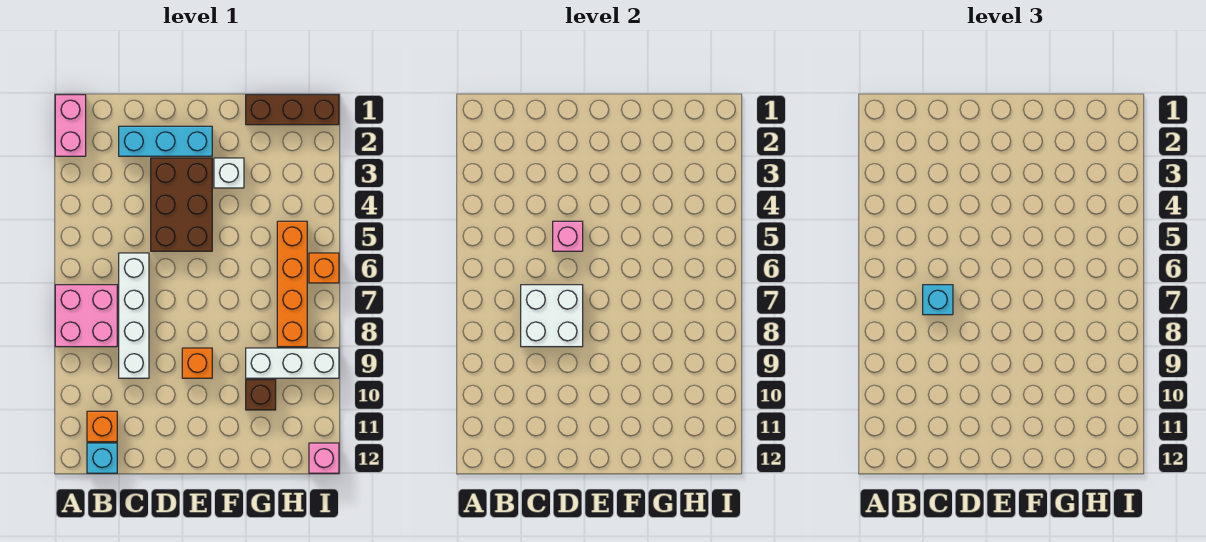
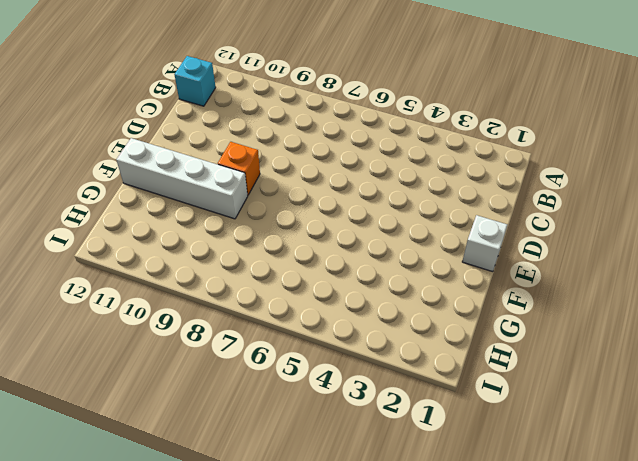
white 1x1 brick [462,215,507,272] -> white 1x1 brick moved to [214,158,244,188]
white 1x4 brick [116,138,248,219] -> white 1x4 brick moved to [119,253,149,378]
none -> pink 1x2 brick [55,95,86,156]
none -> pink 2x2 brick [55,285,117,347]
none -> orange 1x1 brick [87,411,117,442]

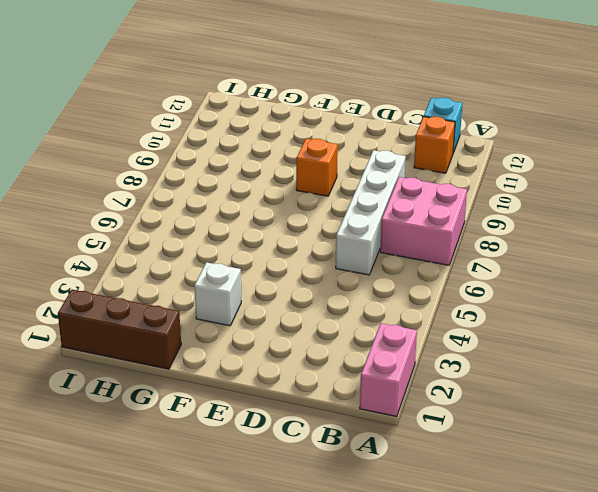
none -> cyan 1x3 brick [119,126,212,156]
none -> brown 2x3 brick [151,158,212,251]
none -> white 1x3 brick [246,348,339,378]

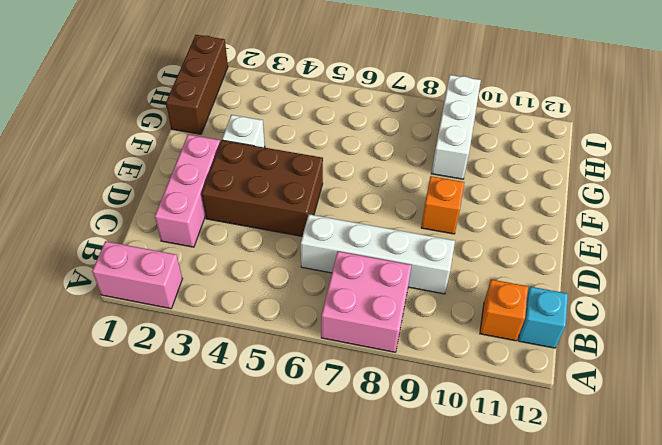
pink 1x3 brick [155,135,220,247] -> cyan 1x3 brick [119,126,212,156]
none -> brown 1x1 brick [246,380,276,410]
none -> orange 1x4 brick [277,221,307,347]
none -> orange 1x1 brick [309,253,339,283]

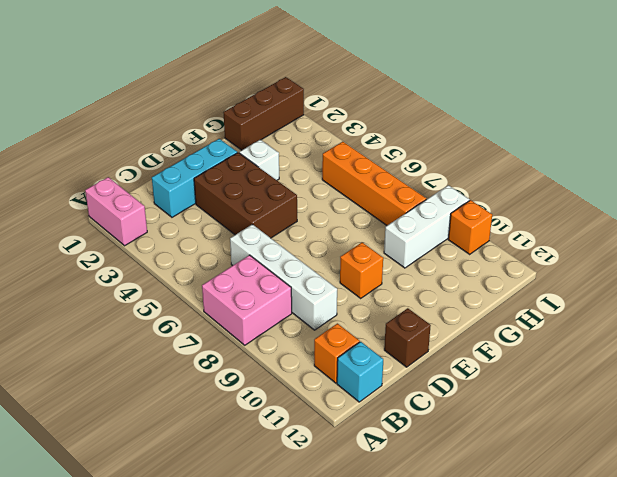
brown 1x1 brick [384,308,431,367] -> brown 1x1 brick moved to [246,380,276,410]
orange 1x1 brick [448,200,492,254] -> orange 1x1 brick moved to [309,253,339,283]
none -> pink 1x1 brick [309,443,339,473]
none -> white 2x2 brick [521,285,583,347]
none -> pink 1x1 brick [553,221,583,251]

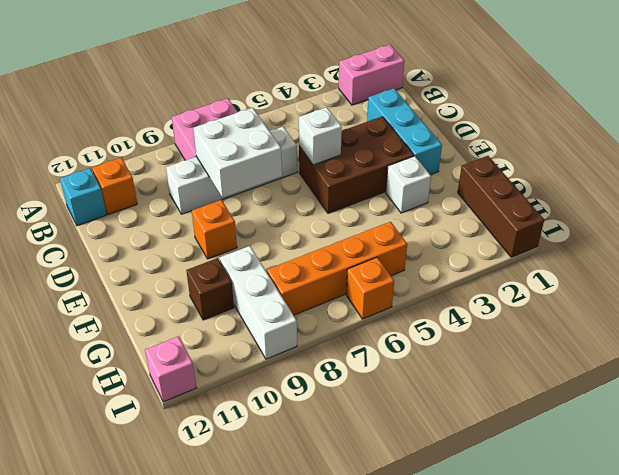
white 1x1 brick [299,107,342,165] -> pink 1x1 brick [553,221,583,251]
none -> cyan 1x1 brick [923,285,953,315]

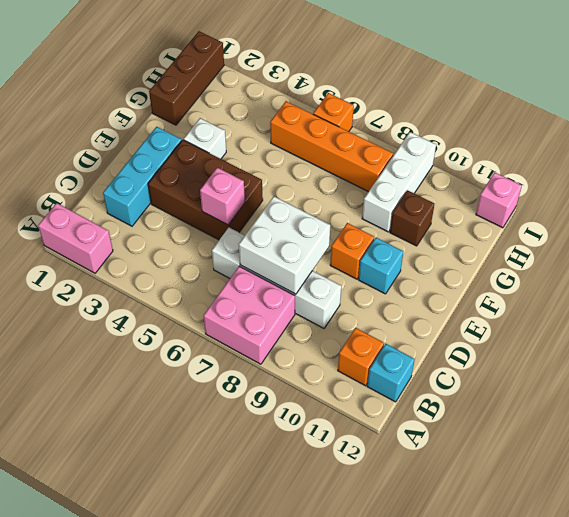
cyan 1x1 brick [359,237,403,294] -> cyan 1x1 brick moved to [923,285,953,315]

